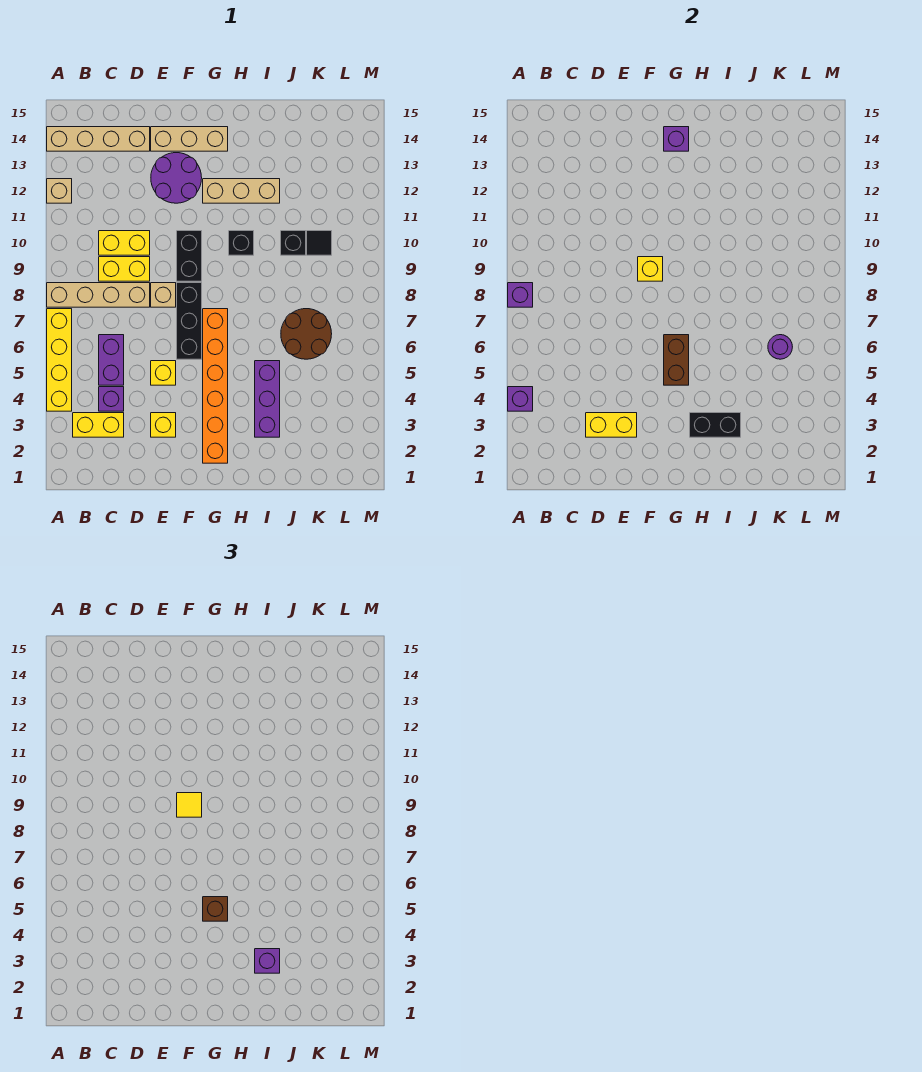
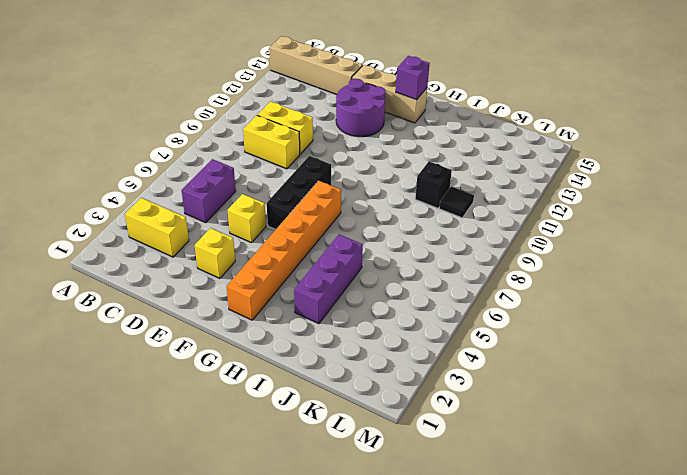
none -> yellow 1x4 brick [47,309,72,411]
none -> tan 1x4 brick [47,283,150,307]
none -> tan 1x1 brick [47,179,72,203]
none -> purple 1x1 brick [99,387,124,411]

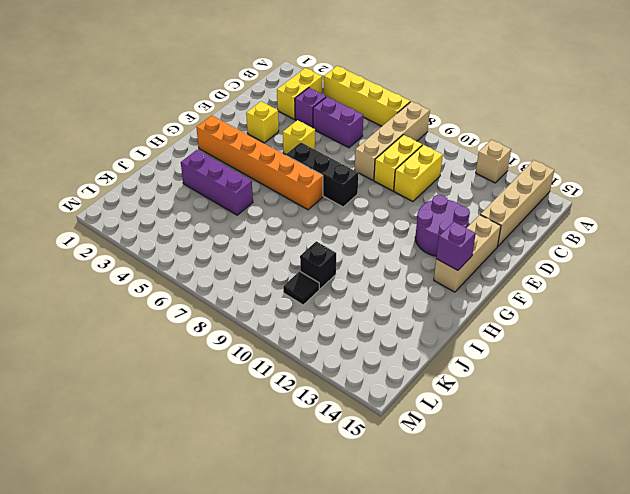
none -> tan 1x1 brick [151,283,176,307]
none -> black 1x2 brick [177,231,202,281]
none -> tan 1x3 brick [203,179,280,203]
none -> black 1x1 brick [229,231,254,255]

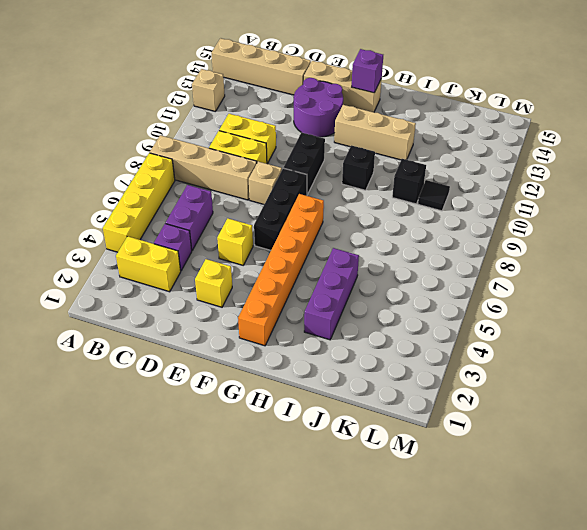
none -> brown 2x2 round brick [281,309,332,359]
none -> purple 1x1 brick [508,387,533,411]
none -> purple 1x1 brick [508,283,533,307]
none -> yellow 1x2 brick [586,413,637,437]

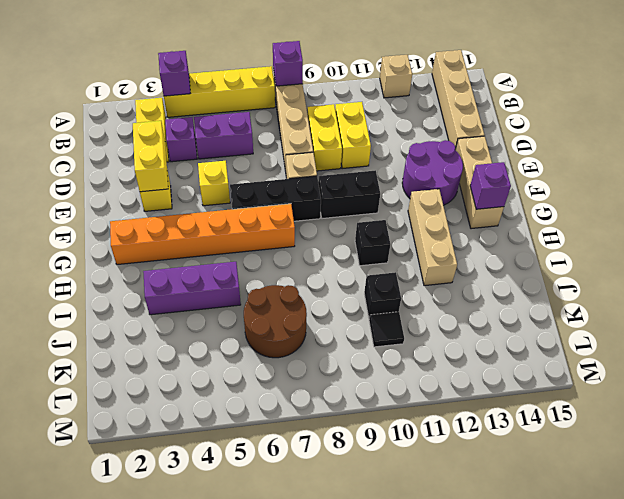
none -> yellow 1x1 brick [638,257,663,281]
none -> brown 1x2 brick [664,335,689,385]
none -> black 1x2 brick [690,413,741,437]
none -> purple 1x1 round brick [768,335,792,359]

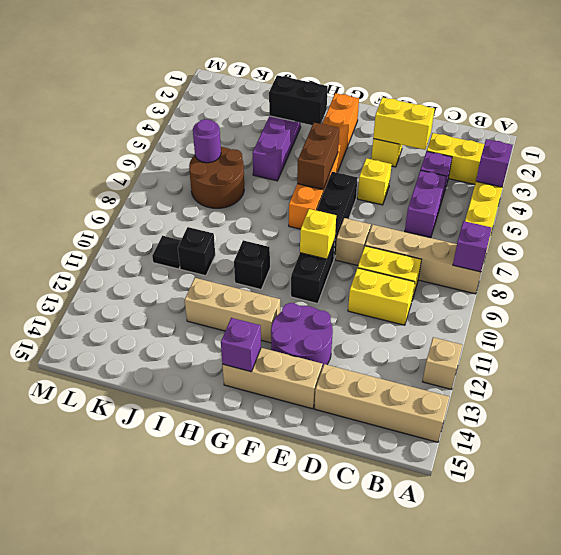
none -> yellow 1x1 tile [177,793,202,817]
none -> brown 1x1 brick [203,897,228,921]
none -> purple 1x1 brick [255,949,280,973]

